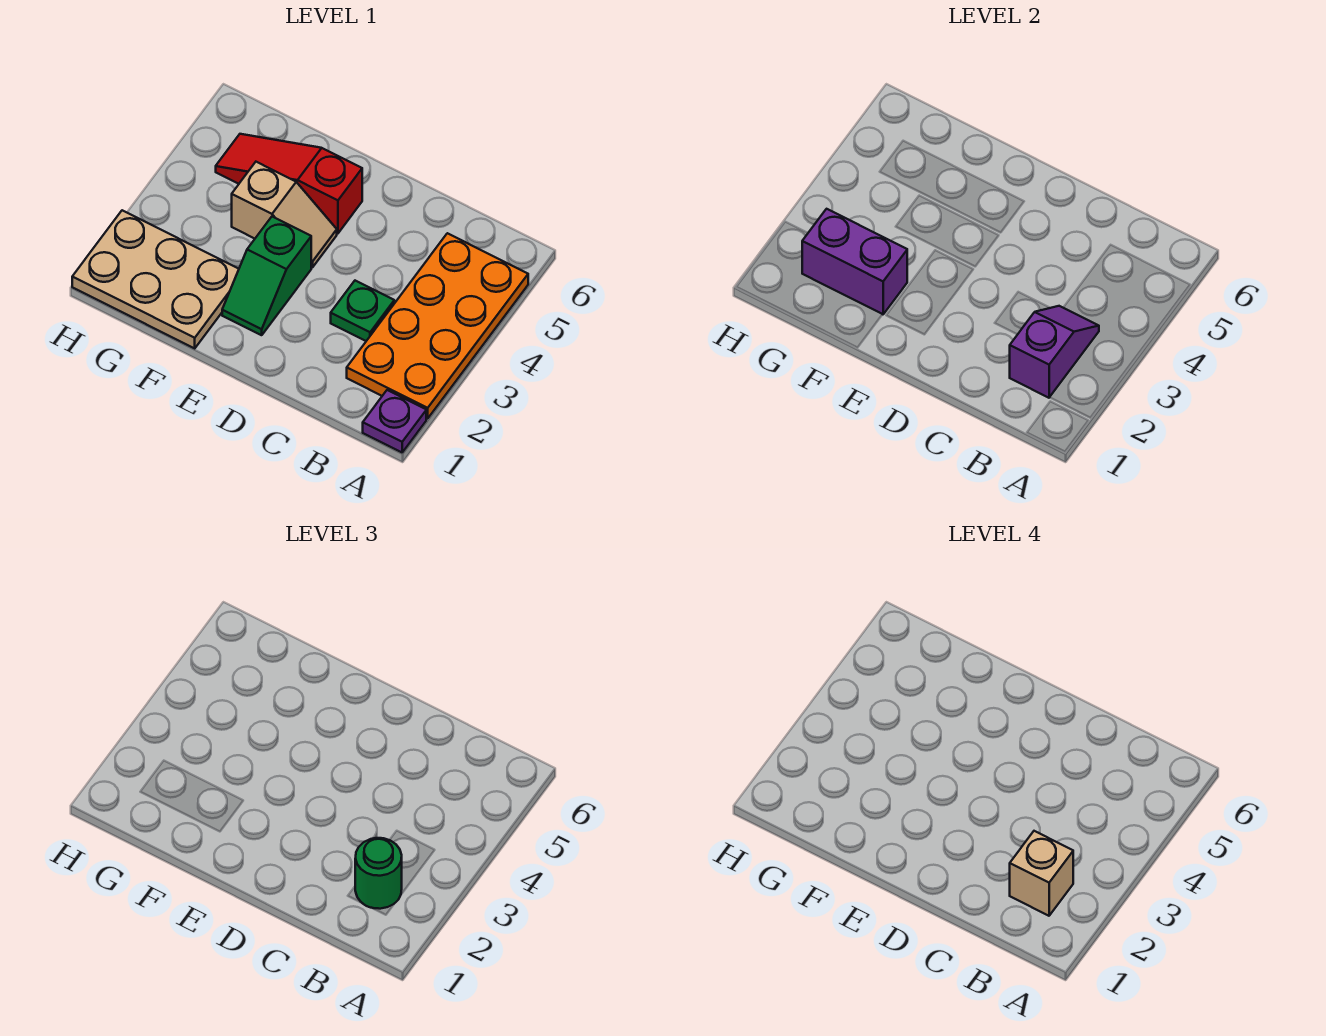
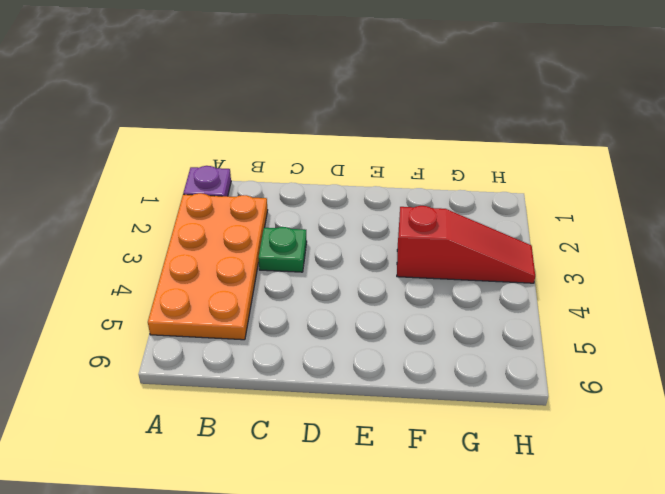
red 1x3 slope [397,206,535,283] -> red 1x3 slope moved to [216,134,362,233]
none -> green 1x2 slope [222,217,311,335]
none -> tan 1x2 slope [232,162,337,267]

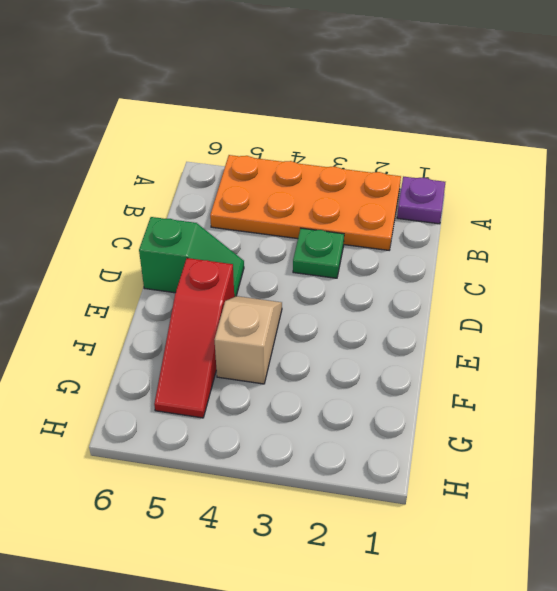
green 1x2 slope [139,217,244,297] -> green 1x2 slope moved to [222,217,311,335]
none -> tan 2x3 plate [72,210,239,348]
none -> purple 1x2 slope [1010,306,1099,398]

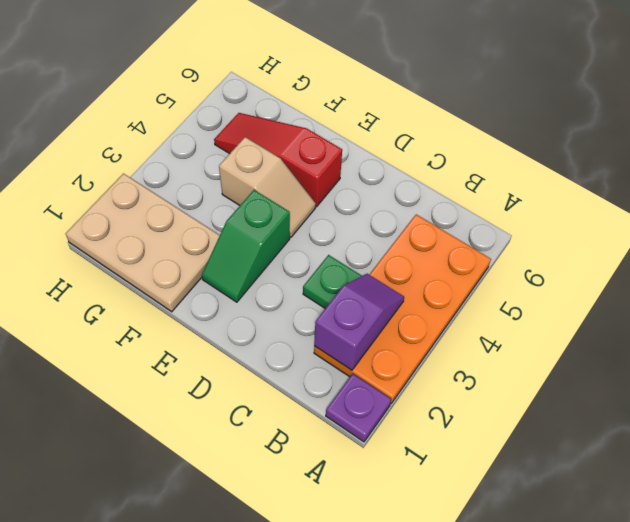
none -> purple 1x2 brick [802,209,907,314]
none -> green 1x1 round brick [355,838,402,909]

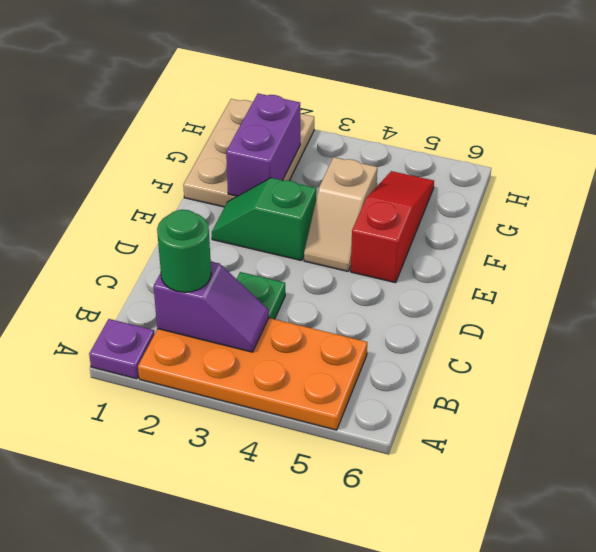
none -> tan 1x1 brick [1010,831,1073,916]

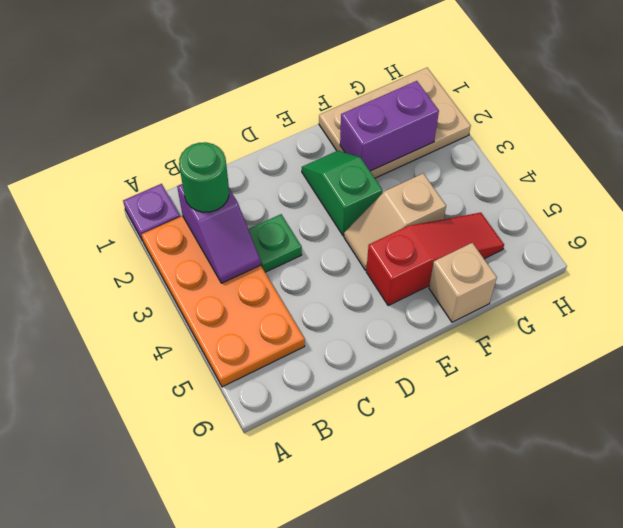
tan 1x1 brick [429,243,497,322] -> tan 1x1 brick moved to [1010,831,1073,916]

